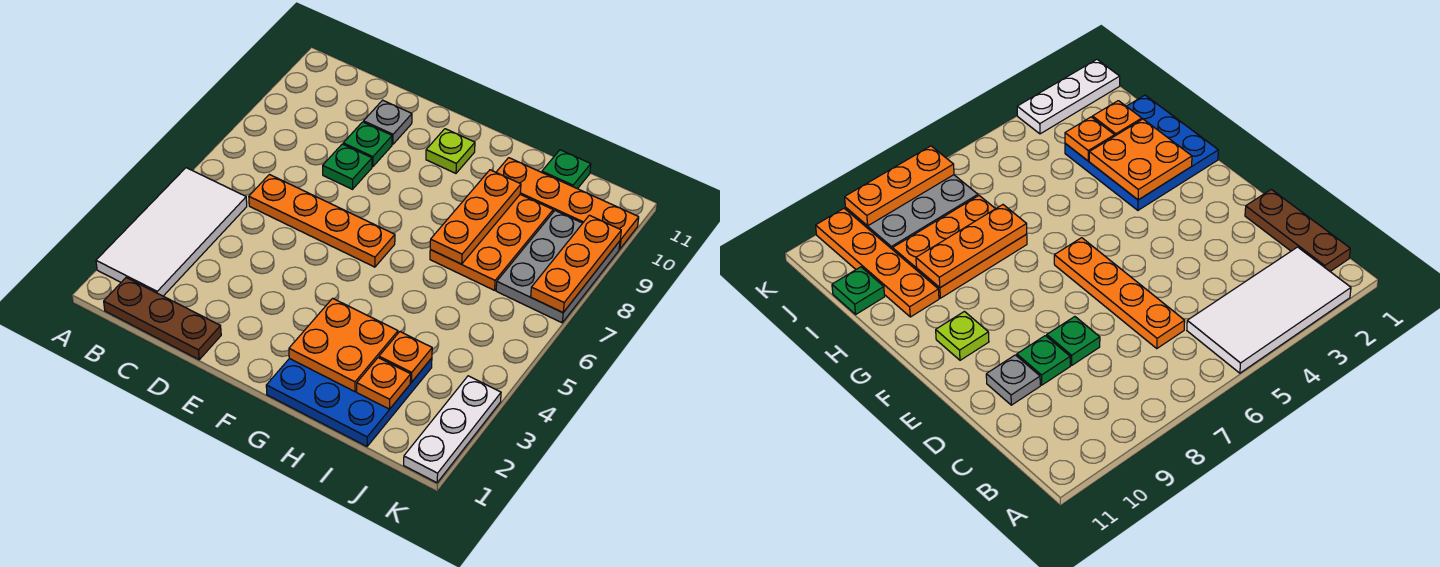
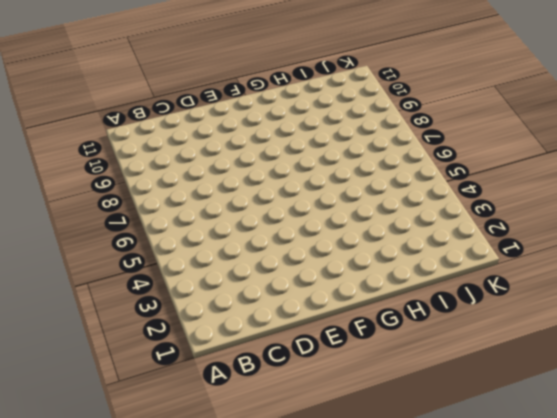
none -> white 2x4 tile [96,168,247,296]
none -> brown 1x3 plate [104,278,221,360]
none -> orange 1x4 plate [249,175,395,267]

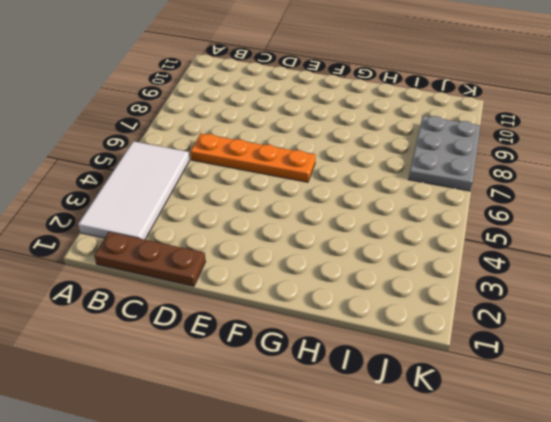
none -> green 1x1 plate [323,144,372,189]
none -> green 1x1 plate [343,122,392,167]
none -> grey 1x1 plate [364,100,412,144]

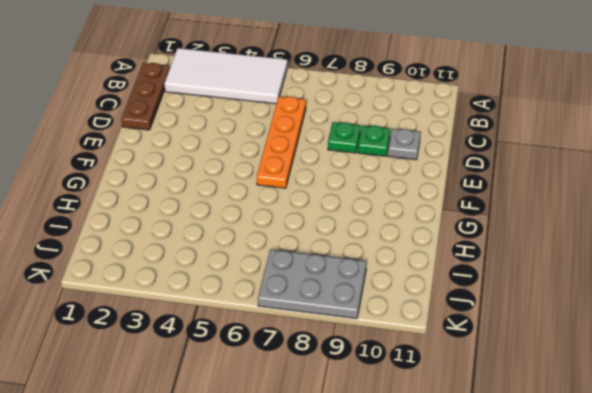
none -> lime 1x1 plate [426,129,475,173]
none -> blue 3x3 plate [266,358,432,446]
none -> orange 2x3 plate [430,195,553,290]

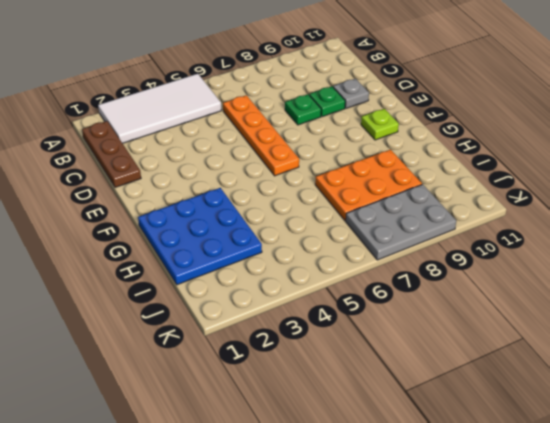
none -> orange 1x4 plate [496,158,639,249]
none -> green 1x1 plate [542,150,591,189]
none -> white 1x3 plate [404,376,501,483]

